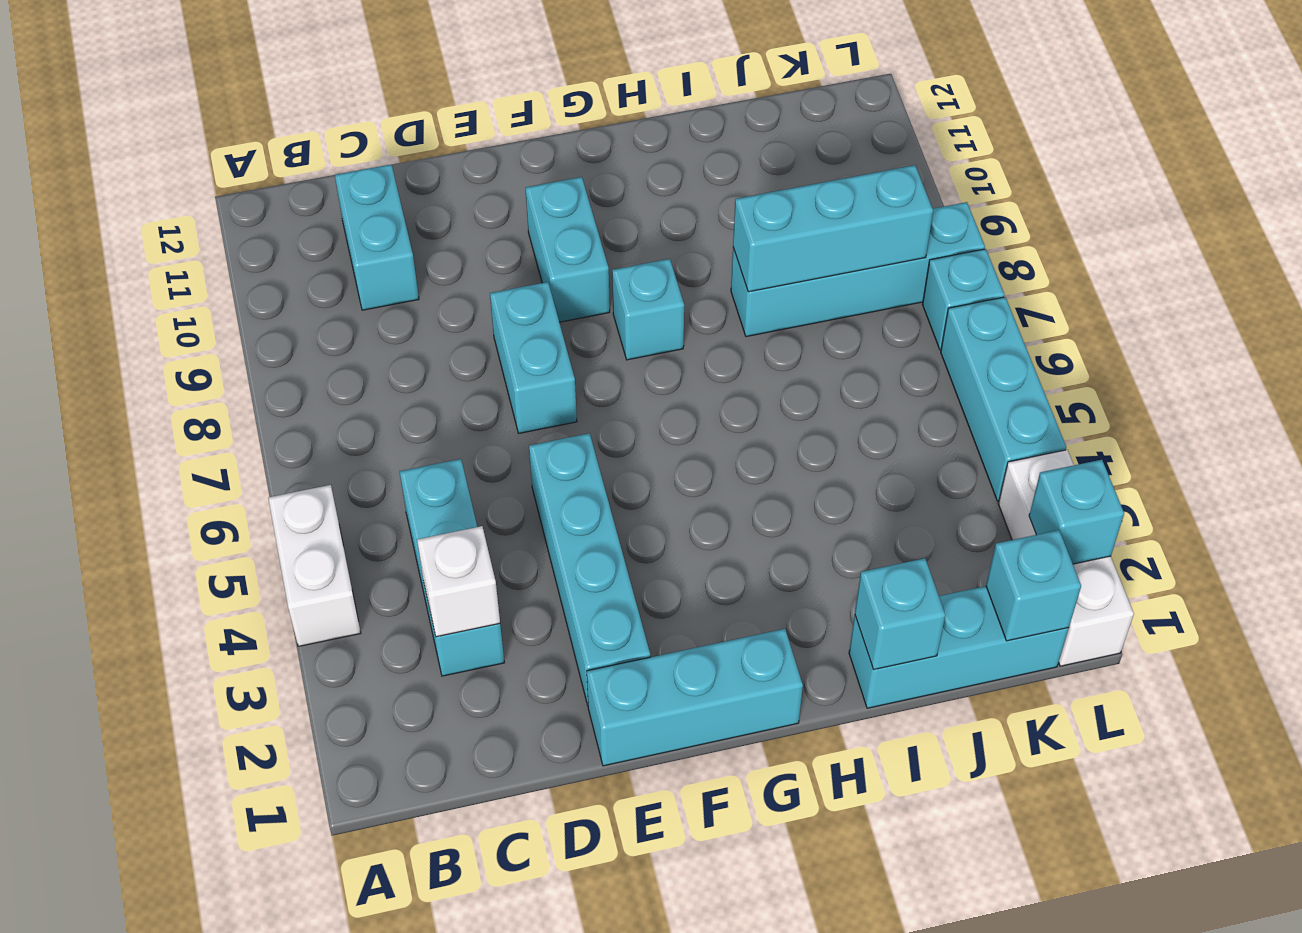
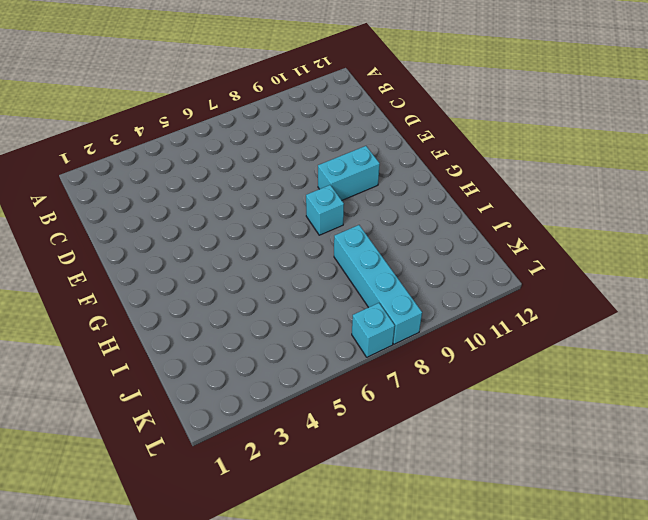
none -> white 1x2 brick [268,485,361,646]
none -> cyan 1x3 brick [400,459,504,676]
none -> cyan 1x2 brick [335,164,419,310]

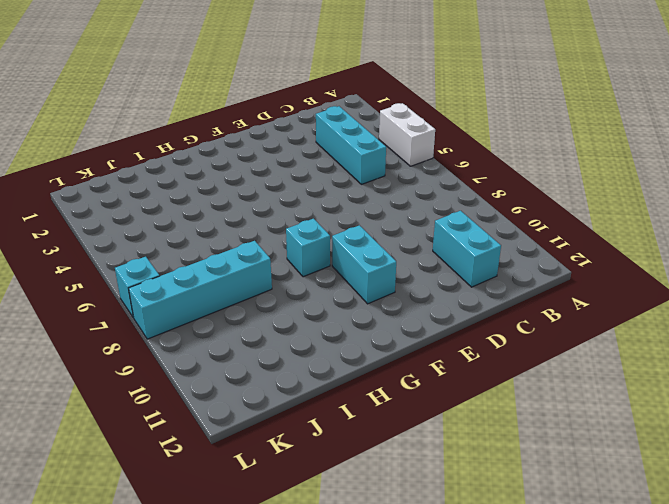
none -> cyan 1x3 brick [587,629,803,766]
none -> cyan 1x4 brick [529,433,650,705]
none -> cyan 1x2 brick [490,282,577,433]

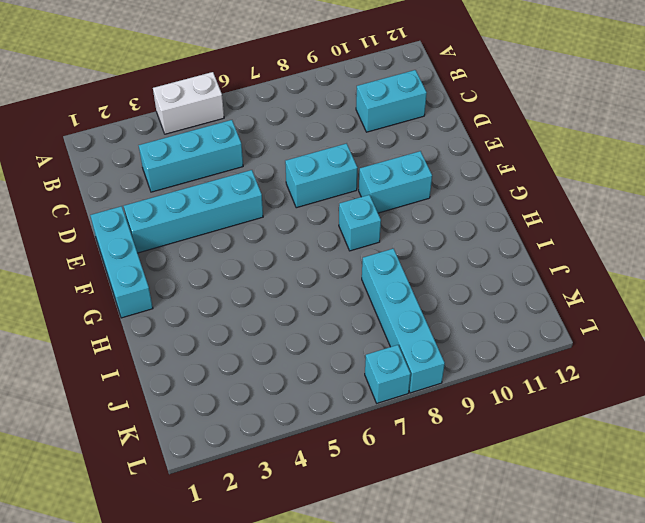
none -> cyan 1x3 brick [849,586,1069,708]
none -> white 1x3 brick [998,450,1134,666]
none -> cyan 1x3 brick [941,297,1066,501]

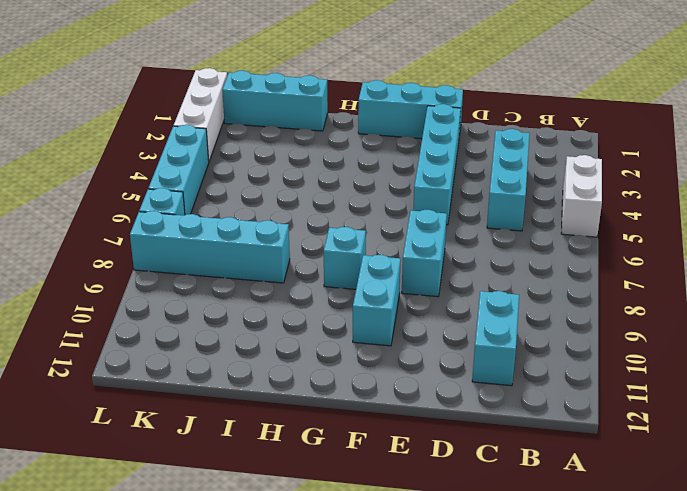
none -> white 1x1 brick [417,526,500,637]
none -> cyan 1x1 brick [855,558,945,670]
none -> cyan 1x3 brick [733,165,933,292]

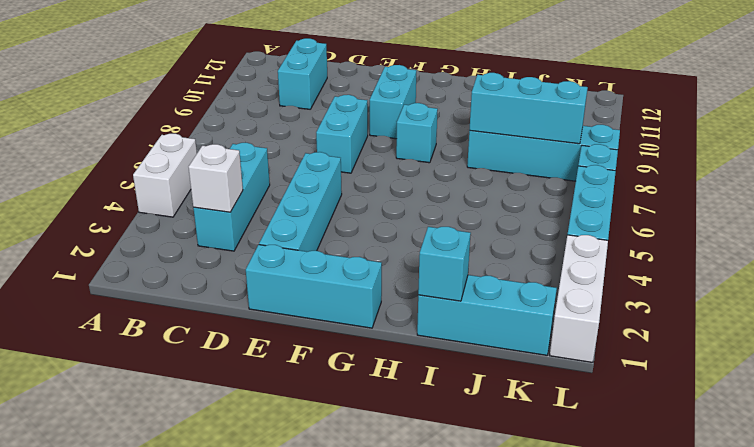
none -> cyan 1x1 brick [986,530,1081,641]
none -> cyan 1x1 brick [1029,460,1124,564]

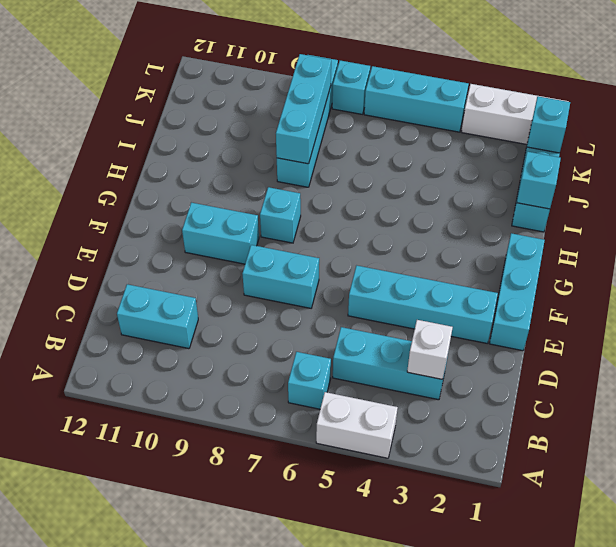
cyan 1x1 brick [288,352,331,409] -> cyan 1x1 brick moved to [1029,460,1124,564]

